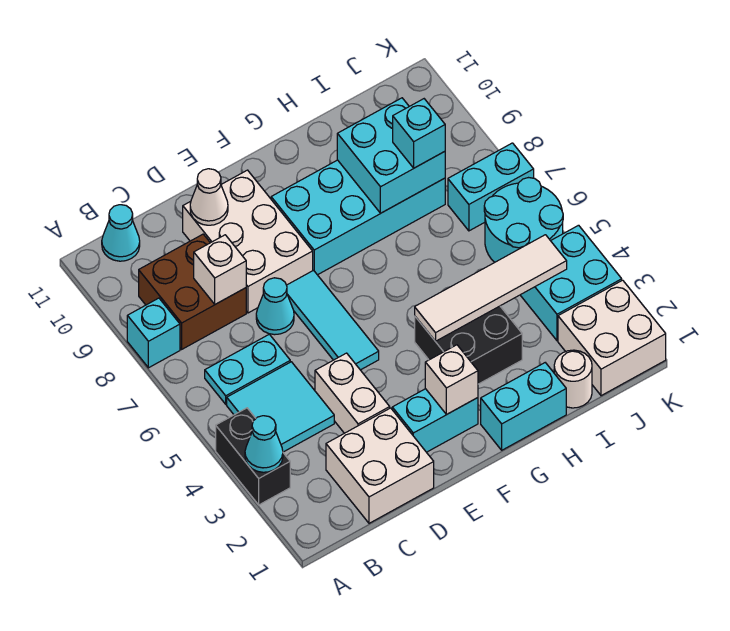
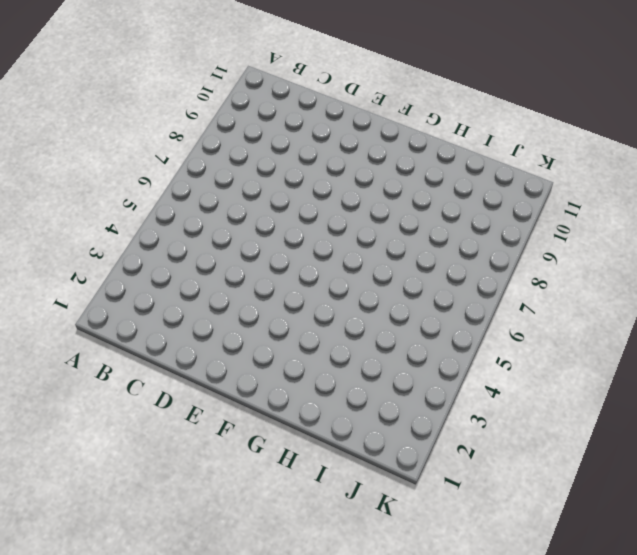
none -> black 1x2 brick [216,408,290,505]
none -> cyan 1x1 brick [127,298,180,368]
none -> cyan 2x2 tile [227,362,334,452]

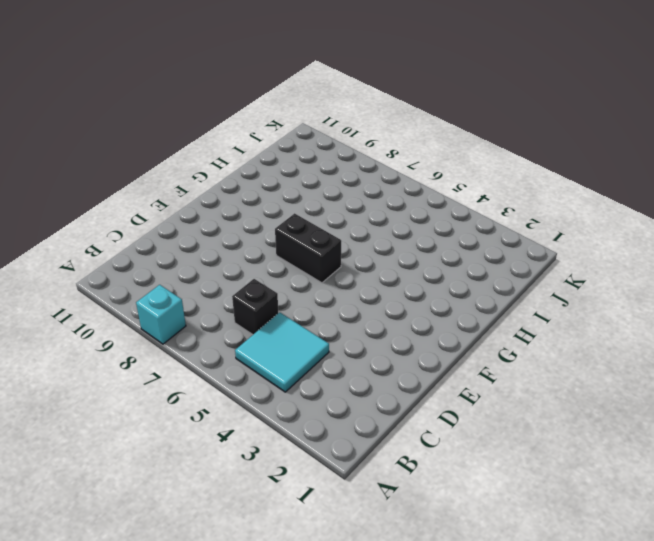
black 1x1 brick [232,279,278,335] -> cyan 1x2 plate [205,334,290,404]
black 1x2 brick [275,213,341,283] -> black 1x2 brick moved to [216,408,290,505]
none -> brown 2x2 brick [139,234,246,349]
none -> cyan 1x1 cone [102,205,140,261]
none -> white 2x2 brick [326,408,434,523]

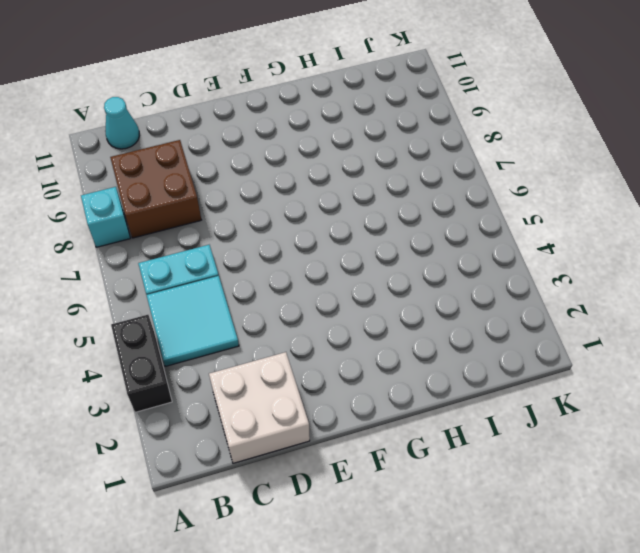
none -> white 1x2 brick [315,353,390,433]
none -> cyan 1x1 cone [256,278,294,335]
none -> white 2x3 brick [183,170,313,313]

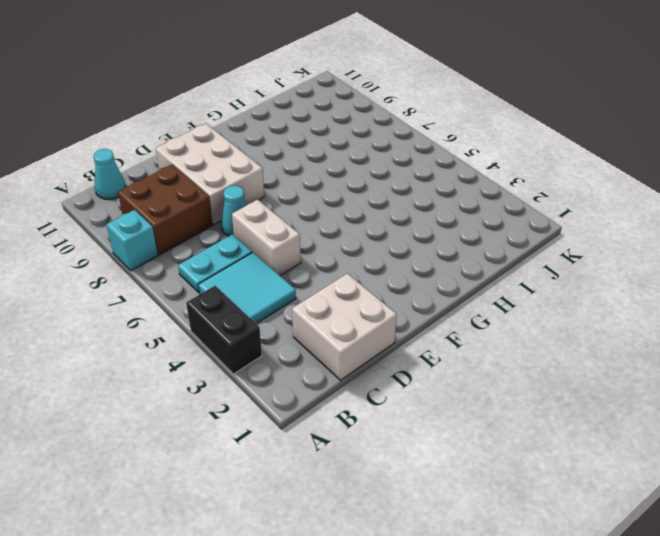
white 1x2 brick [232,200,301,275] -> white 1x2 brick moved to [315,353,390,433]
none -> cyan 1x2 brick [392,389,478,452]
none -> cyan 1x3 tile [287,270,379,370]
none -> cyan 2x4 brick [271,160,445,275]

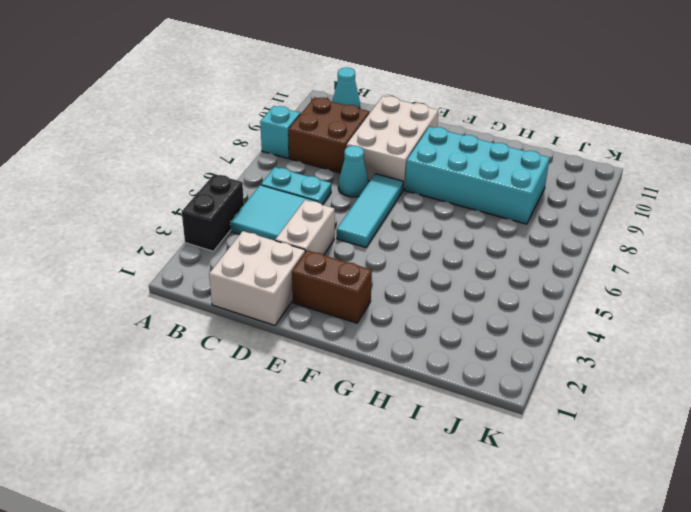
brown 1x2 brick [292,250,372,323] -> cyan 1x2 brick [392,389,478,452]
none -> cyan 1x2 brick [481,363,566,450]
none -> black 2x2 brick [415,306,522,384]
none -> white 1x1 round brick [554,350,592,408]

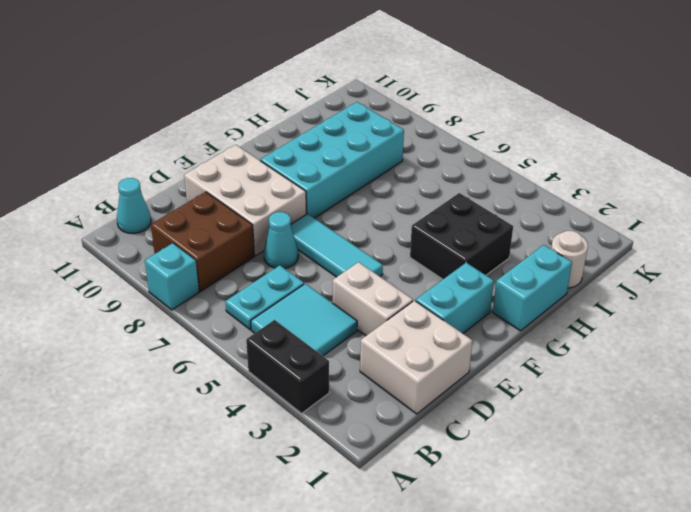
none -> white 2x2 brick [558,280,666,396]
none -> cyan 2x2 brick [521,225,622,341]
none -> cyan 2x2 round brick [484,178,563,262]

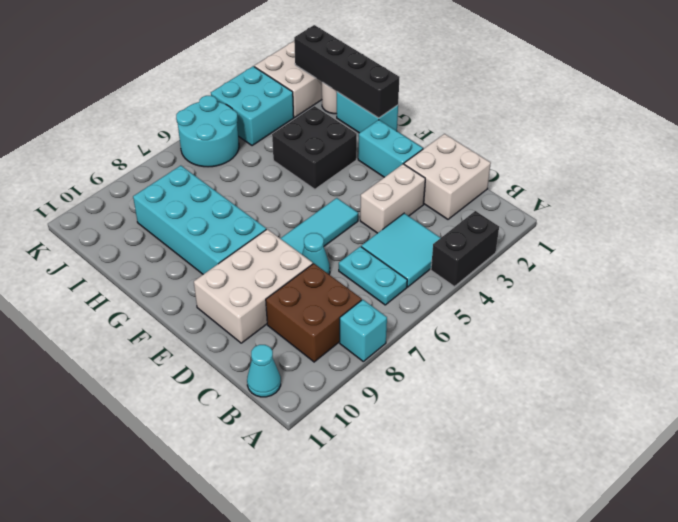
black 1x4 brick [294,25,400,118] -> none
none -> cyan 1x2 brick [448,143,534,231]
none -> cyan 1x1 cone [245,416,283,472]
none -> white 1x1 brick [194,235,246,304]

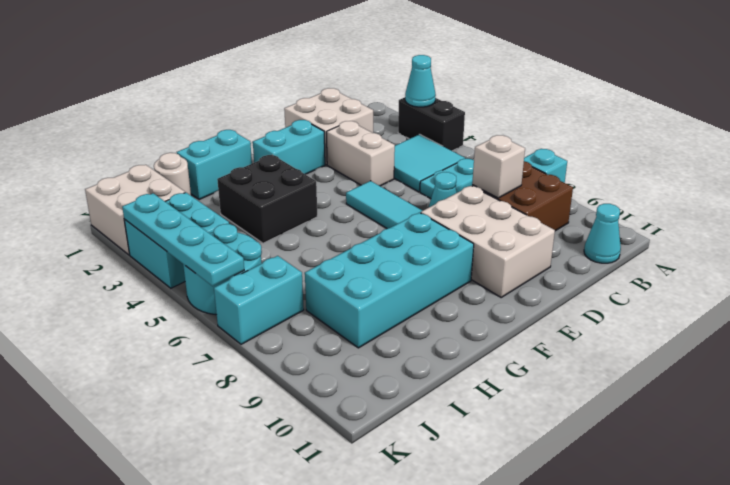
cyan 1x4 plate [122,193,244,286] -> none
none -> white 1x1 cone [190,169,228,225]
none -> white 1x1 brick [425,345,478,414]
none -> white 1x4 tile [415,235,567,341]

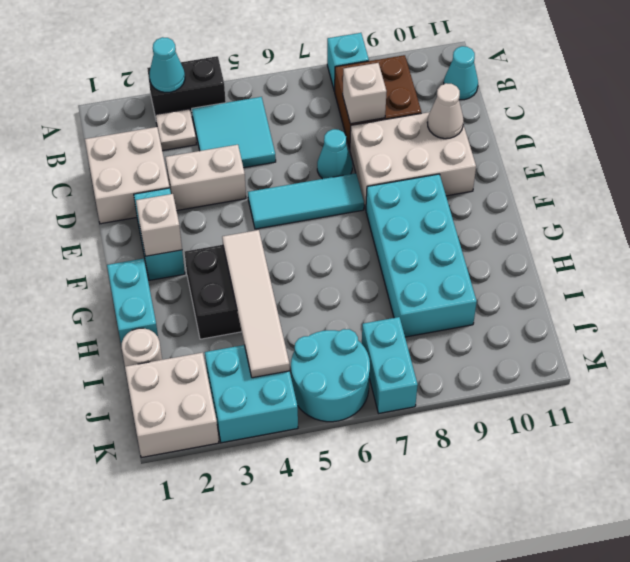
white 1x1 plate [155,109,196,151] -> none
none -> cyan 1x2 plate [205,334,290,404]
none -> cyan 2x2 brick [337,98,445,213]
none -> cyan 1x1 brick [393,99,445,168]

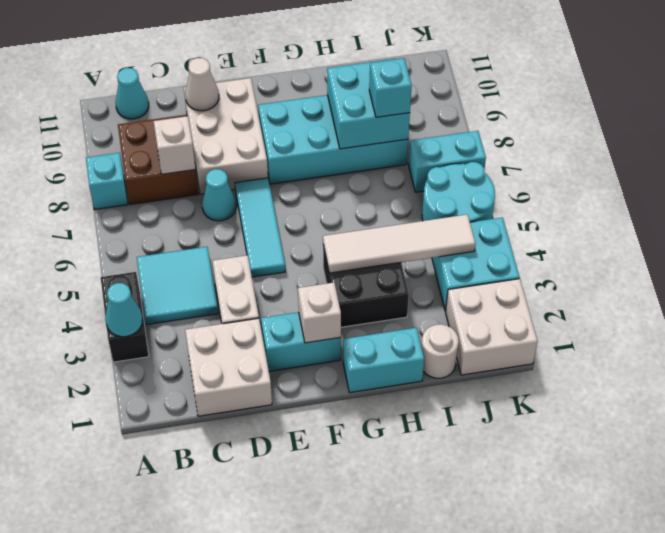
none -> cyan 1x2 plate [205,334,290,404]

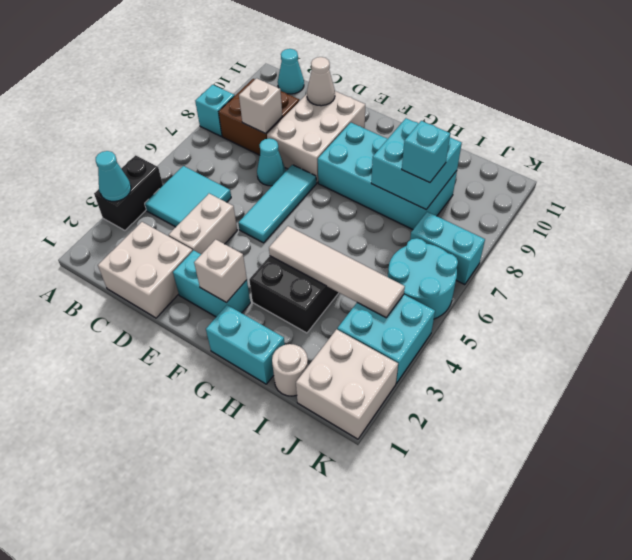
none -> cyan 1x2 plate [205,334,290,404]

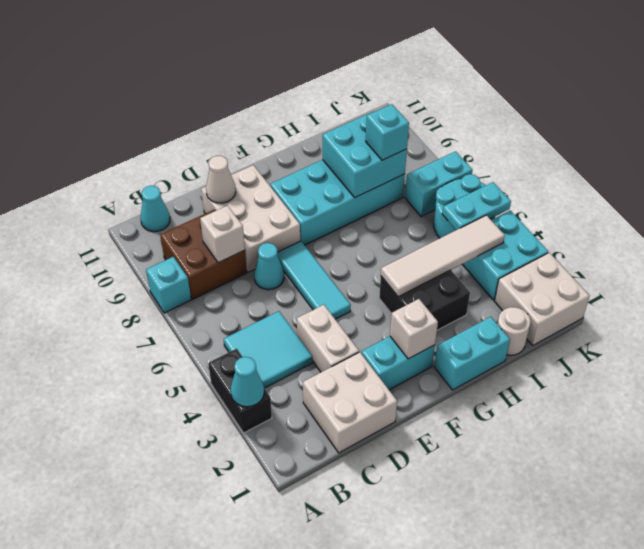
cyan 1x2 plate [442,182,511,230] -> cyan 1x2 plate moved to [205,334,290,404]

